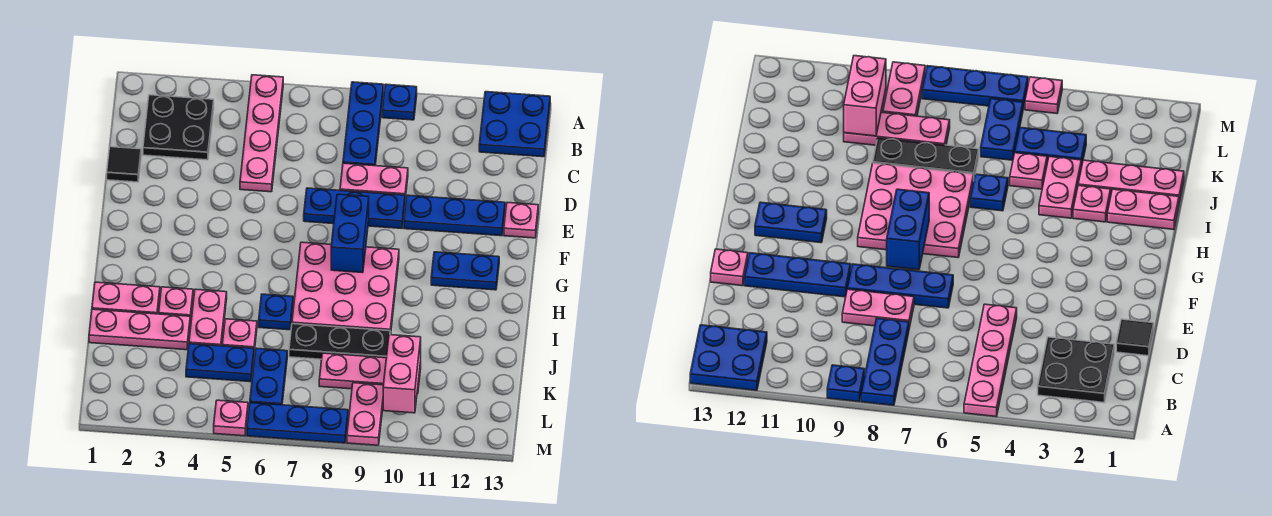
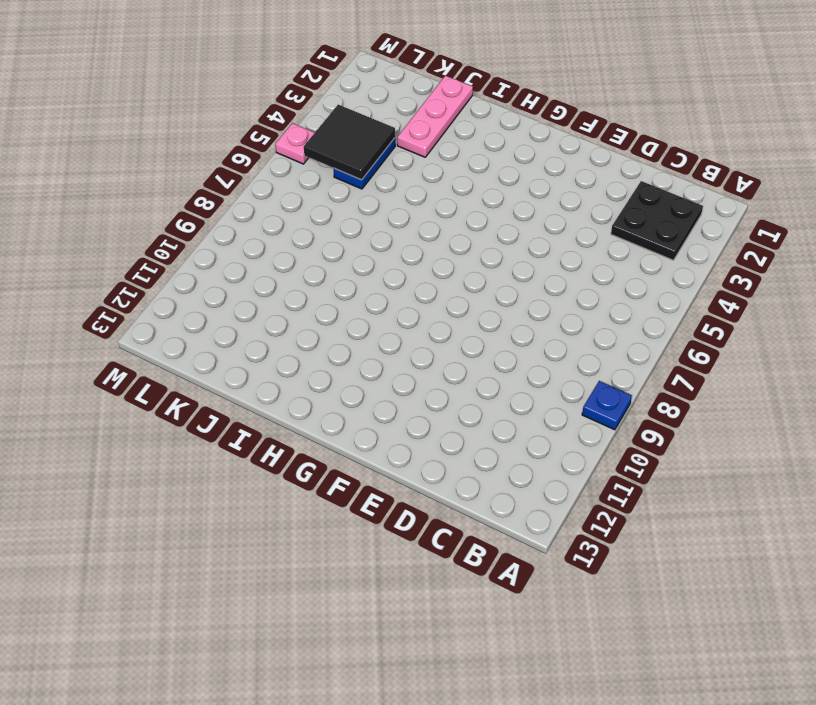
black 2x2 tile [304,105,395,180] -> none
none -> pink 1x4 plate [240,75,283,192]
none -> blue 1x3 plate [343,82,383,166]
none -> blue 2x2 plate [479,92,550,157]

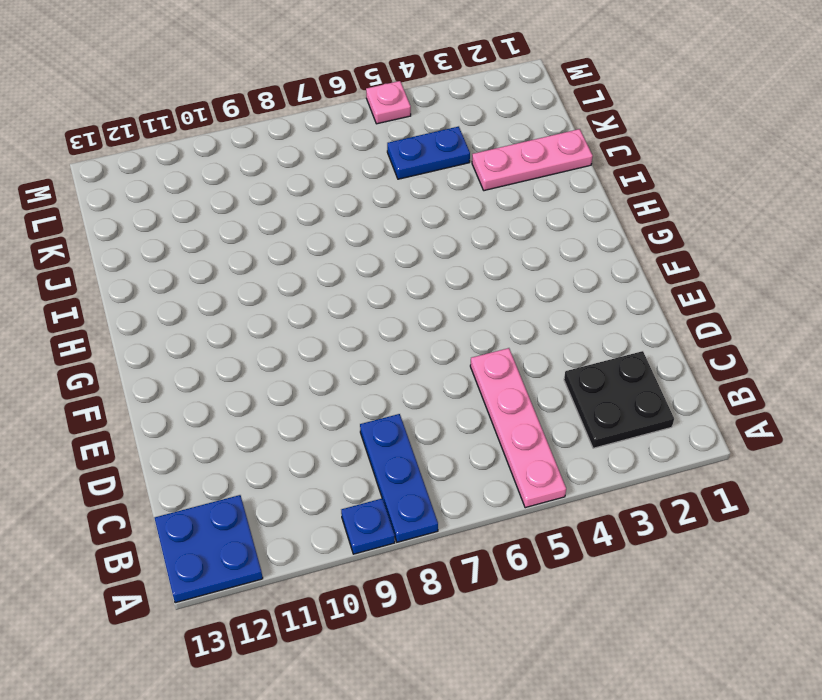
none -> black 1x1 tile [107,147,141,182]
none -> pink 1x2 plate [340,163,408,198]
none -> blue 1x3 plate [304,188,405,228]

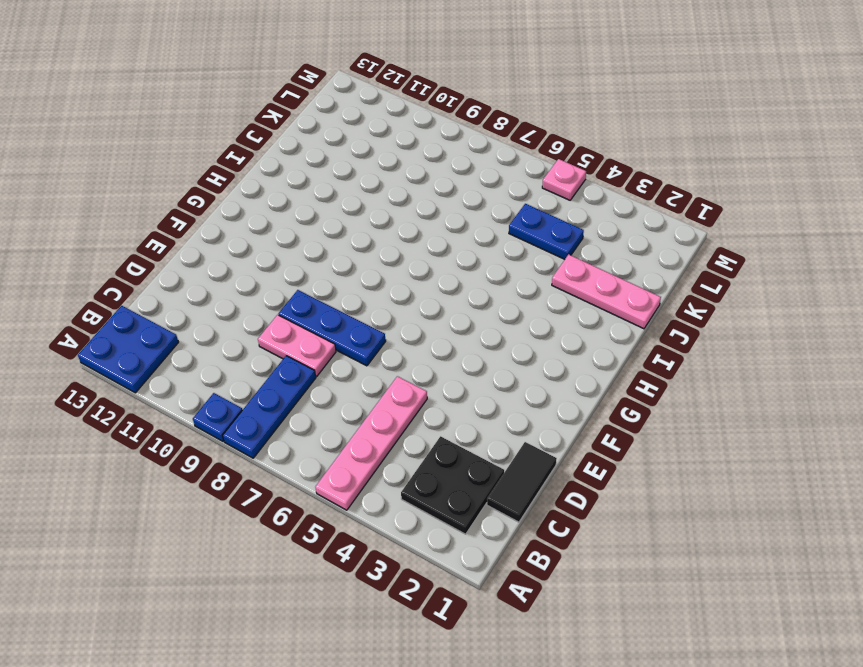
black 1x2 tile [487,442,557,522] -> black 1x1 tile [107,147,141,182]
none -> blue 1x3 plate [404,195,505,236]
none -> pink 1x1 plate [504,203,538,238]
none -> pink 3x3 plate [292,242,399,334]

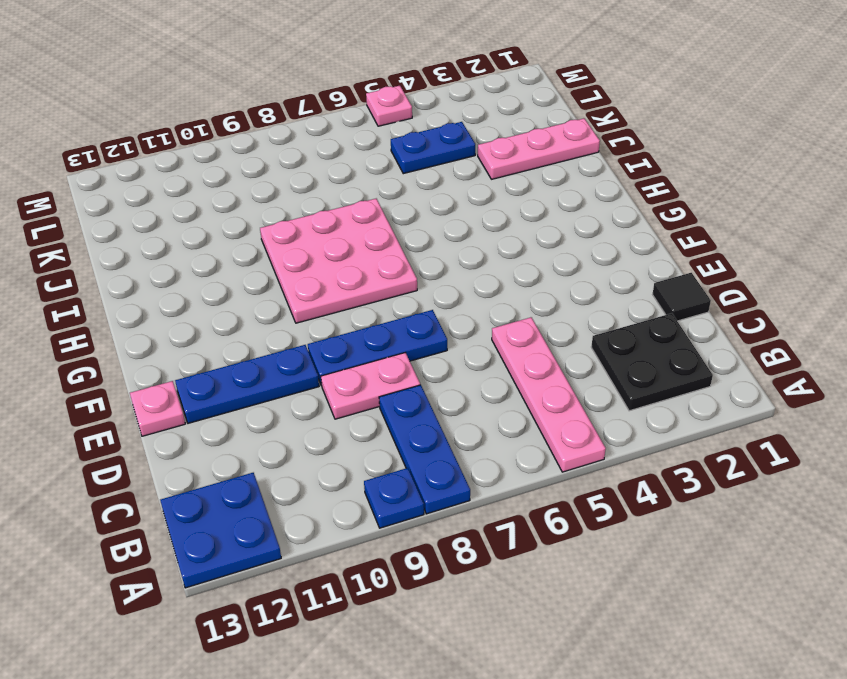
none -> blue 1x2 plate [431,252,499,290]
none -> pink 1x2 plate [92,282,160,314]
none -> pink 1x1 plate [159,287,193,321]

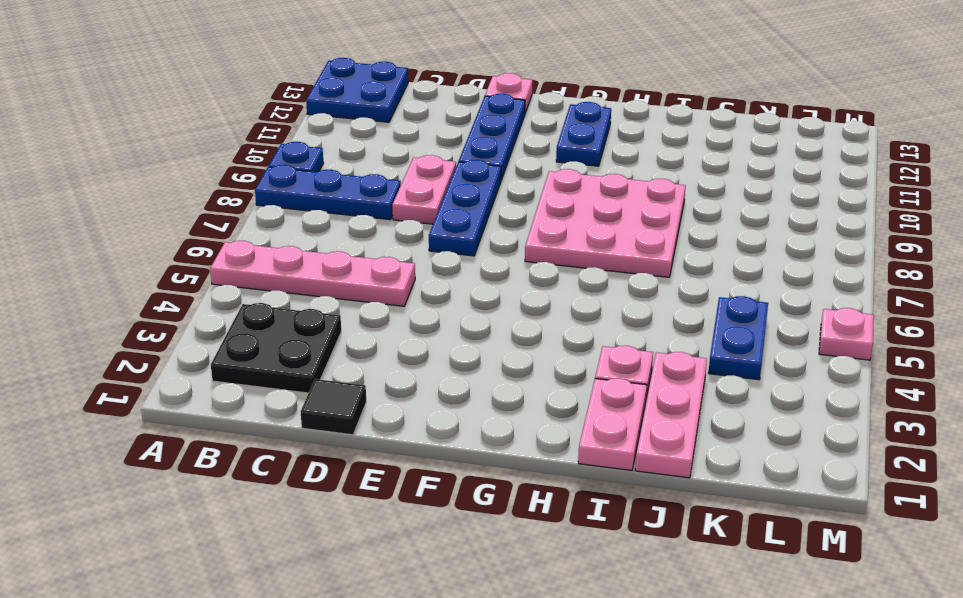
none -> pink 1x2 plate [189,289,227,346]
none -> blue 1x1 plate [259,294,293,330]
none -> pink 1x1 plate [222,319,257,351]

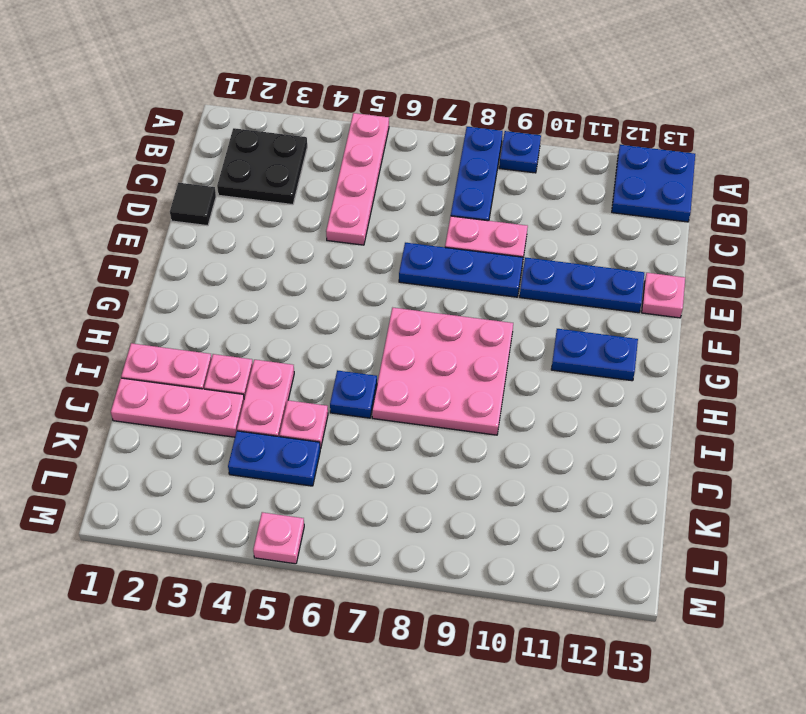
none -> black 1x3 plate [289,324,390,359]
none -> blue 1x2 plate [250,348,287,405]
none -> pink 1x3 plate [319,353,421,394]

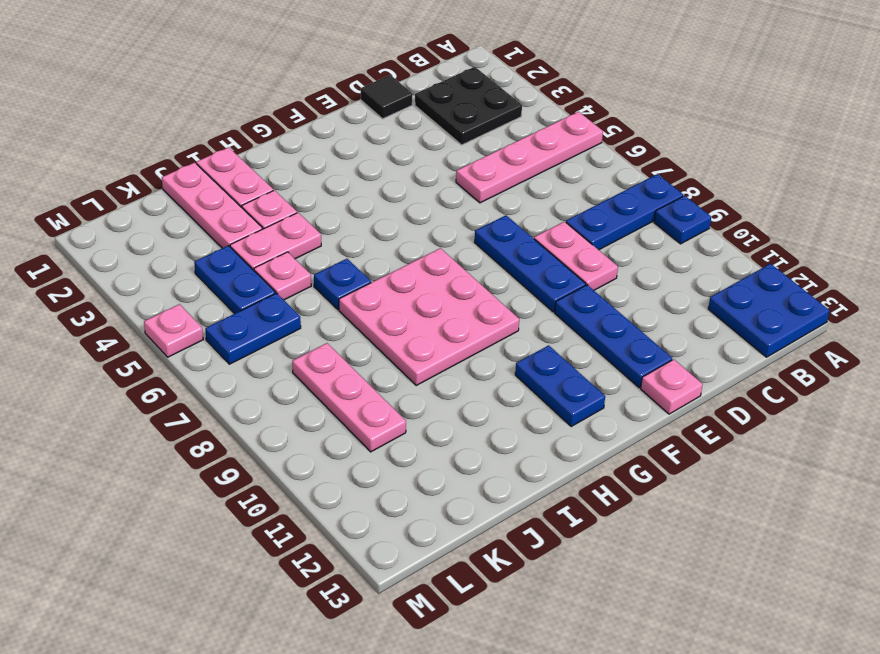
none -> black 1x3 plate [289,324,390,359]
none -> pink 1x2 plate [347,383,383,445]
none -> blue 1x3 plate [247,403,348,443]

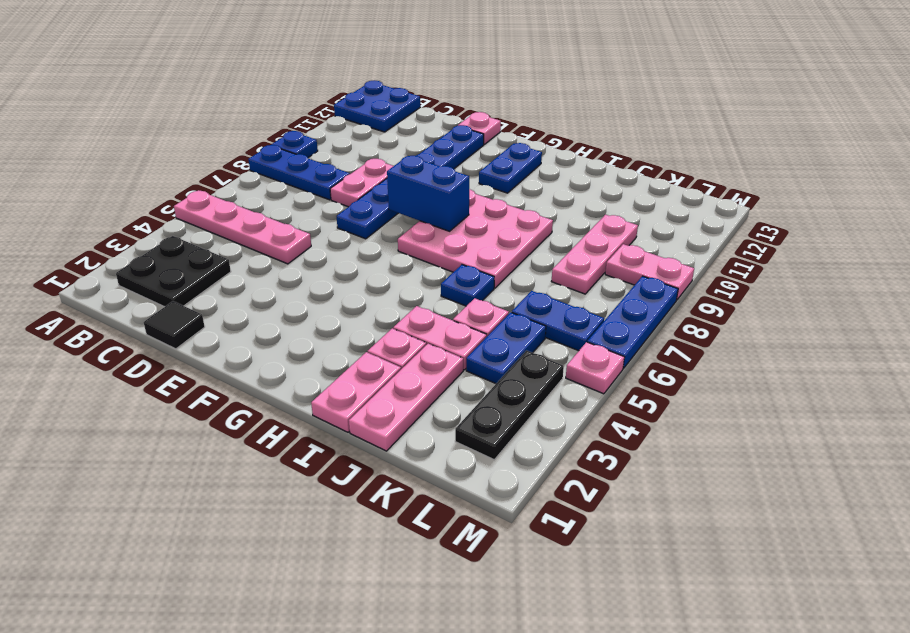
black 1x3 plate [455,351,564,460] -> black 1x3 plate moved to [289,324,390,359]
none -> pink 1x2 brick [383,334,421,413]

